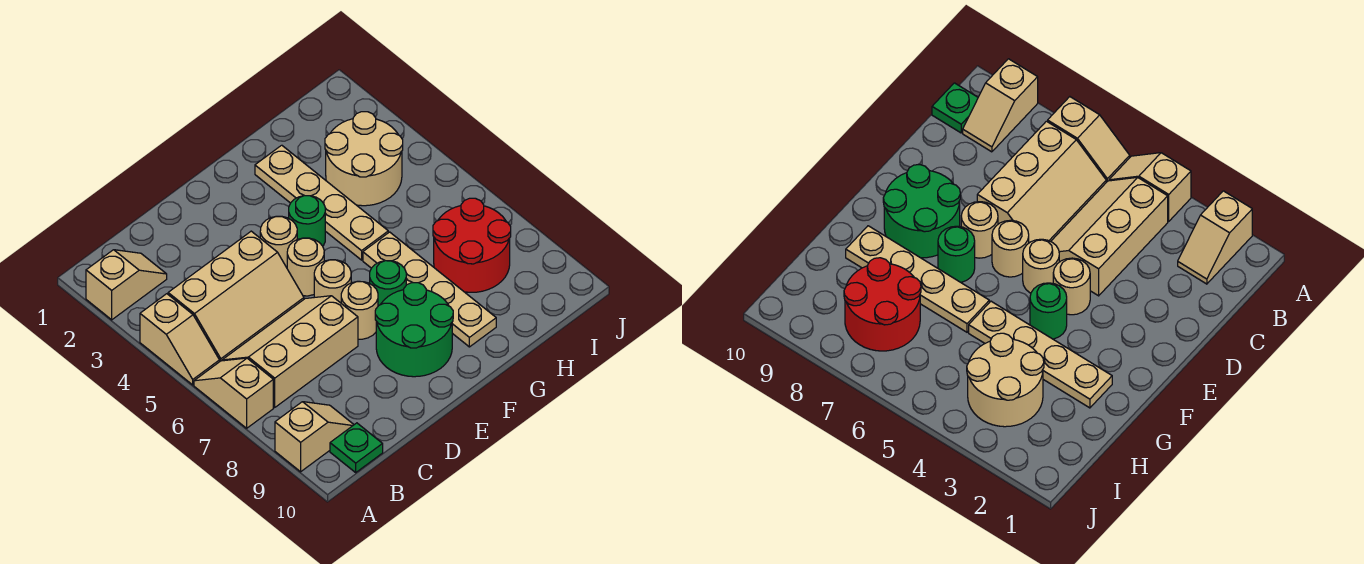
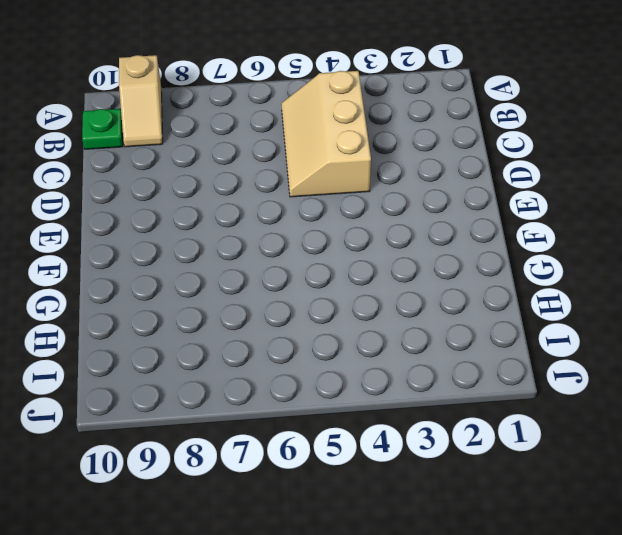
none -> tan 1x2 slope [86,250,167,320]
none -> tan 1x2 slope [140,294,219,385]
none -> tan 1x2 slope [194,358,273,428]

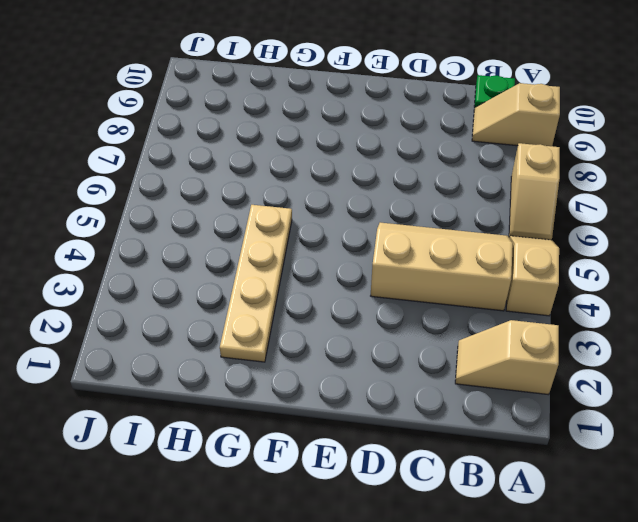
none -> tan 2x3 slope [222,296,358,407]
none -> tan 1x1 round brick [260,216,297,268]
none -> tan 1x1 round brick [287,238,324,296]

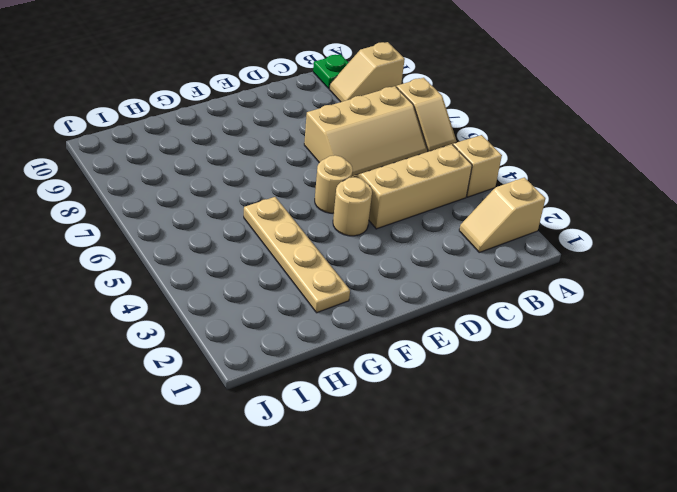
none -> tan 1x1 round brick [314,260,351,303]
none -> tan 1x1 round brick [341,281,378,339]
none -> green 2x2 round brick [375,283,453,377]

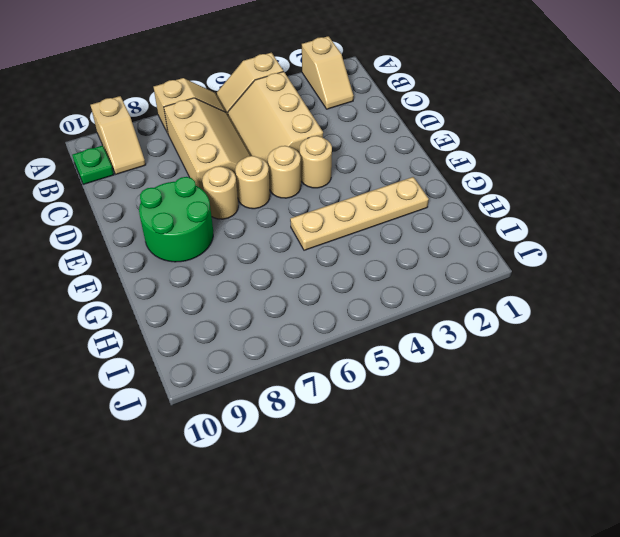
none -> green 1x1 round brick [289,196,325,246]
none -> green 1x1 round brick [370,261,406,306]
none -> tan 1x4 plate [363,232,496,347]

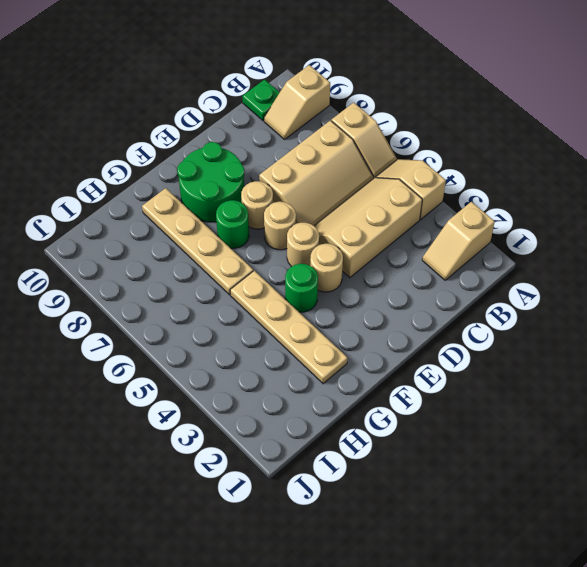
none -> tan 2x2 round brick [325,112,403,206]
none -> red 2x2 round brick [433,198,511,292]

